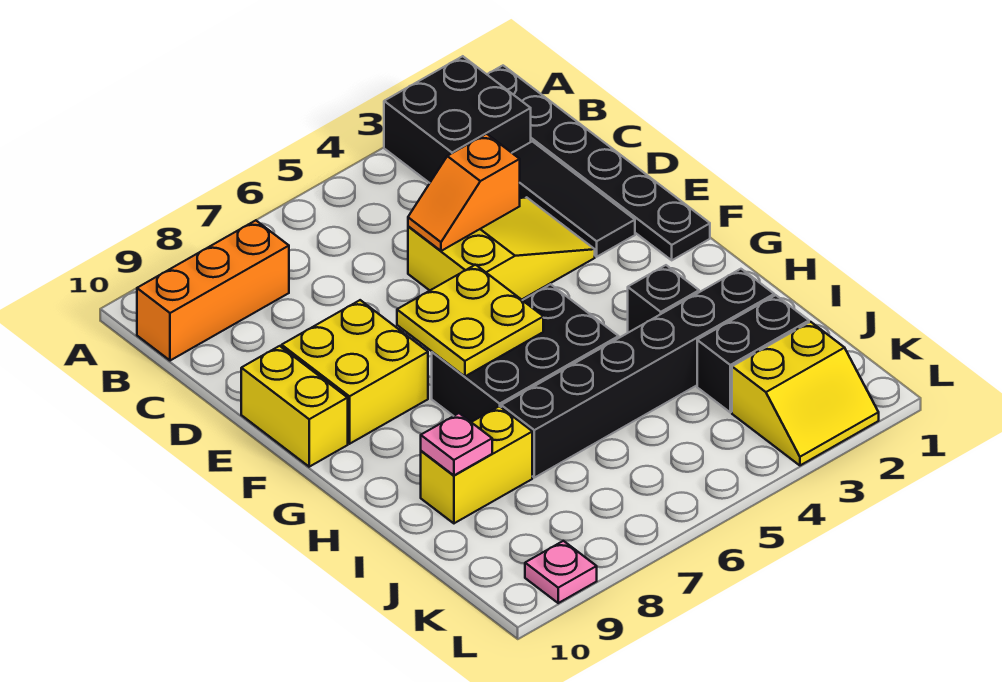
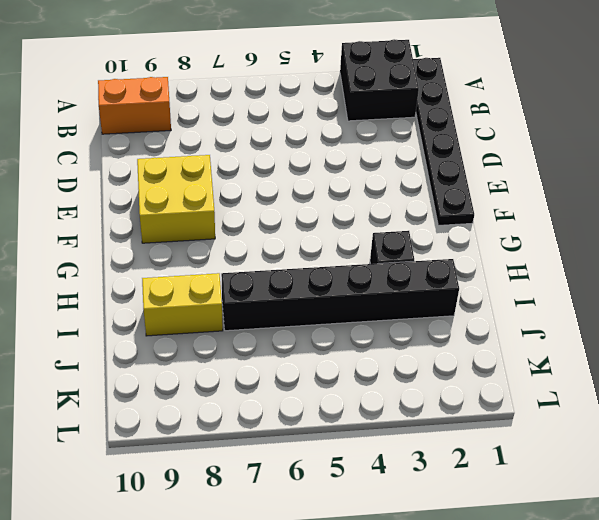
orange 1x2 brick [98,77,171,134] -> orange 1x3 brick [137,220,289,361]
none -> black 1x3 tile [513,141,635,257]
none -> yellow 2x3 slope [408,197,595,300]
none -> yellow 1x2 brick [241,346,348,467]

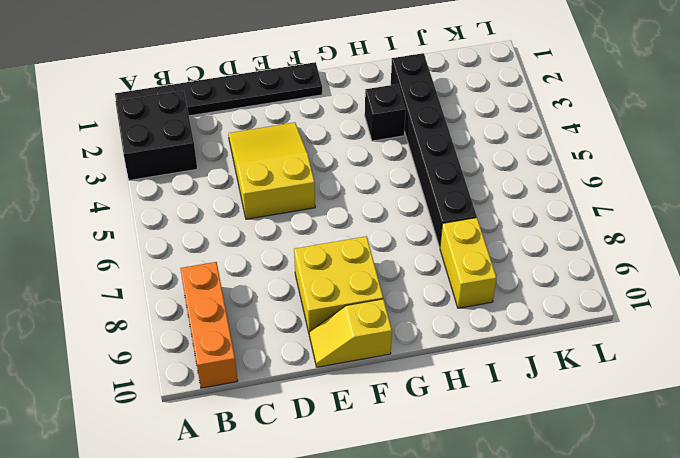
yellow 1x2 slope [309,299,392,367] -> yellow 1x2 brick [241,346,348,467]
none -> black 1x3 tile [513,141,635,257]
none -> black 2x3 brick [432,284,619,422]
none -> black 1x2 brick [697,295,809,412]

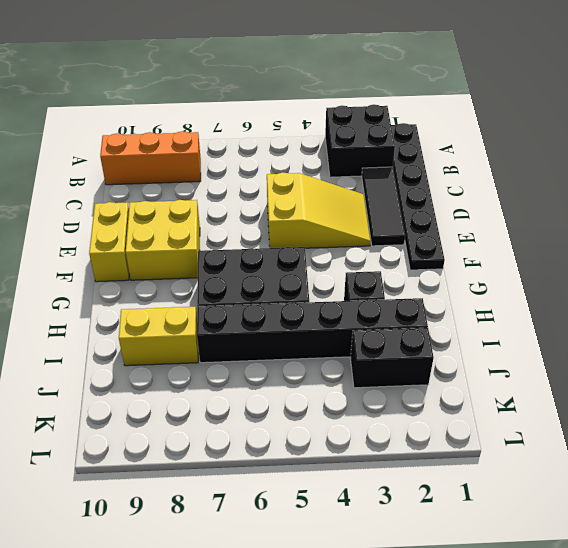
none -> yellow 2x2 slope [732,322,879,465]
none -> pink 1x1 plate [525,541,597,603]
none -> orange 1x2 slope [408,134,520,251]

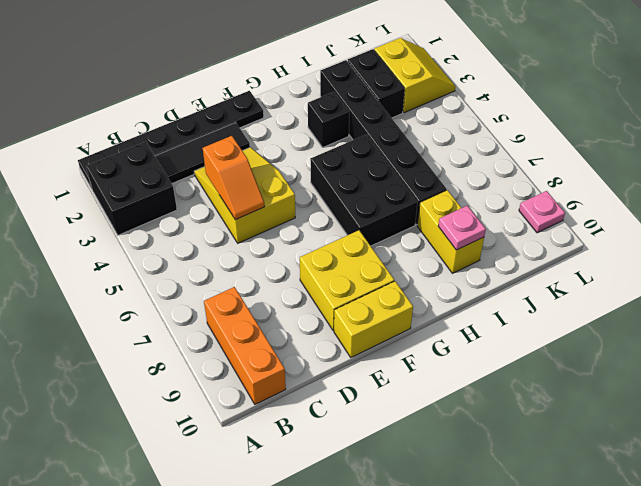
none -> yellow 2x2 plate [397,265,543,376]

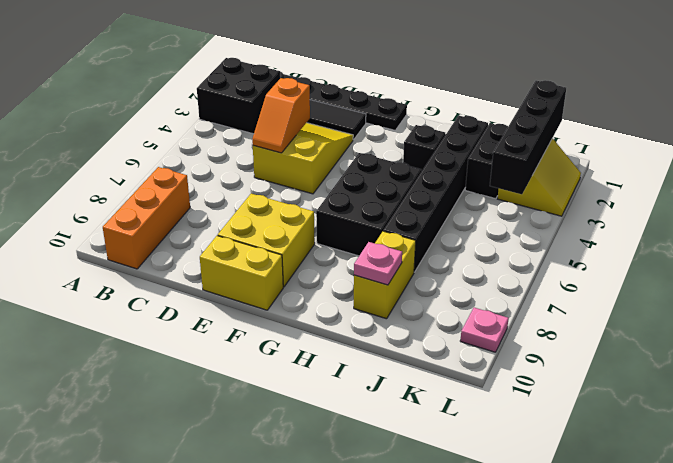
black 1x4 brick [490,80,566,194] -> none
none -> yellow 2x2 plate [397,265,543,376]

